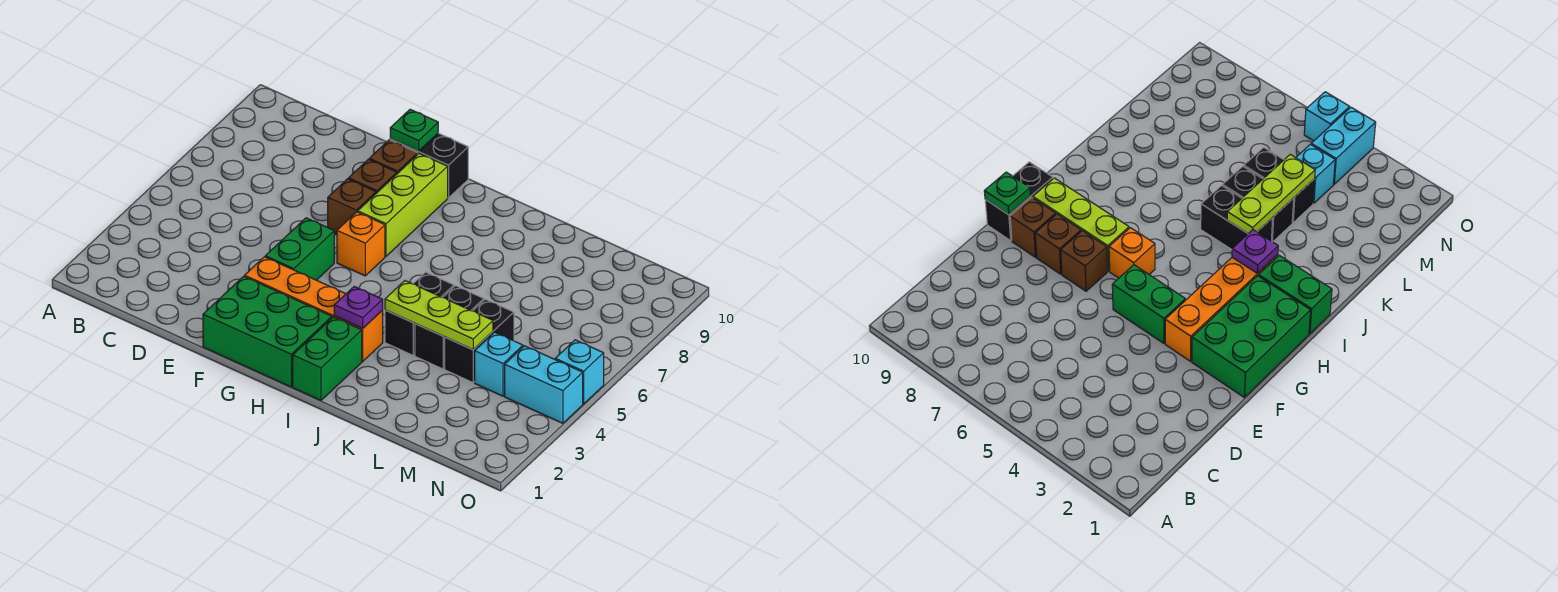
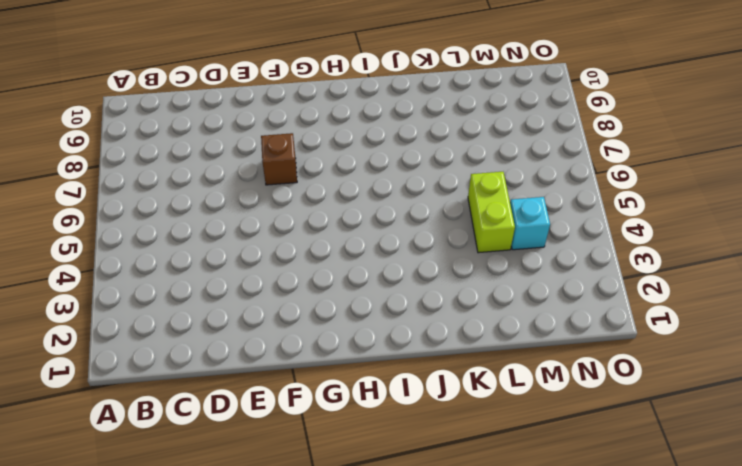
lime 1x2 brick [468,172,515,253] -> black 1x2 brick [445,299,514,383]
none -> green 2x3 brick [203,276,332,387]
none -> orange 1x4 brick [245,257,383,361]
none -> green 1x2 brick [265,218,334,280]

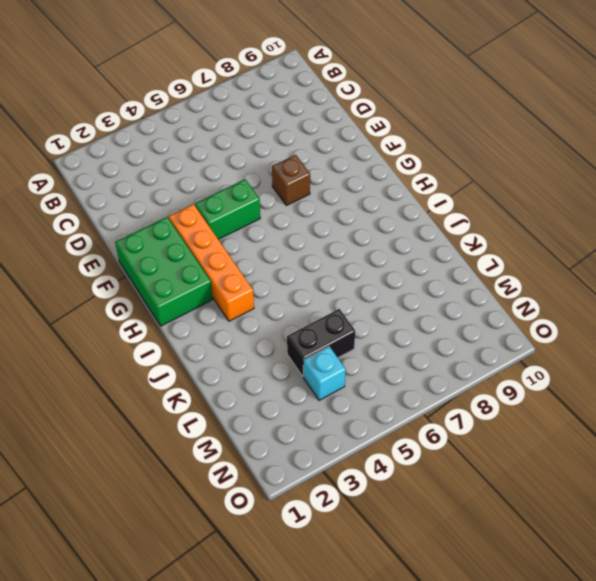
none -> brown 1x1 brick [349,159,397,193]
none -> brown 1x1 brick [369,140,418,174]
none -> black 1x2 brick [390,133,468,198]

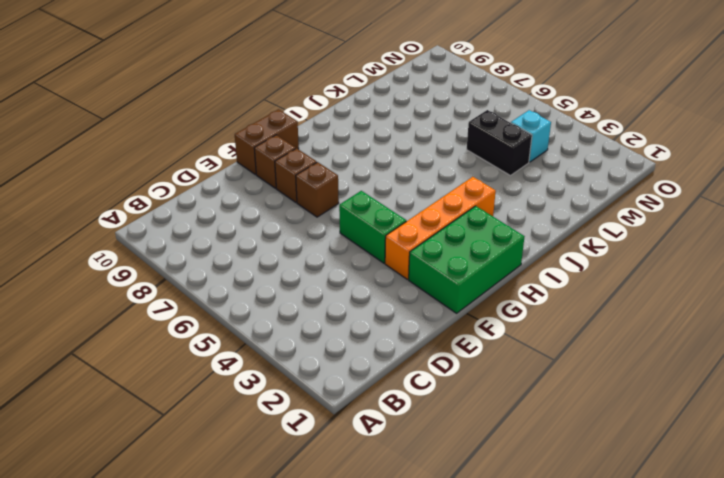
brown 1x2 brick [235,109,299,175] -> black 1x2 brick [390,133,468,198]
none -> orange 1x1 brick [337,212,385,276]
none -> lime 1x3 brick [358,153,448,256]
none -> green 1x2 brick [293,317,362,400]

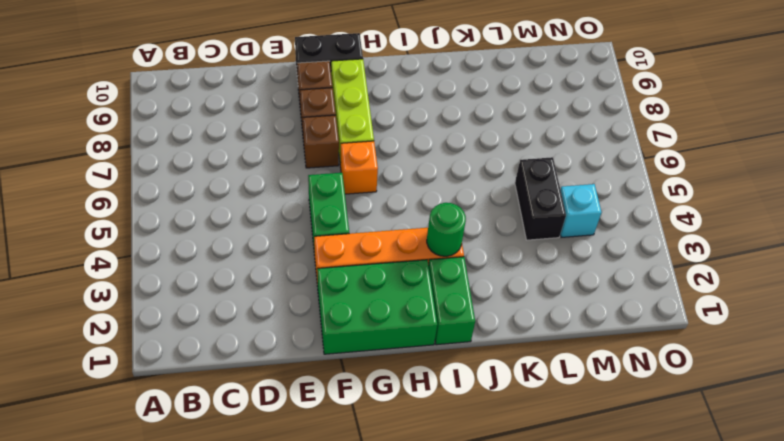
green 1x1 round brick [427,203,466,256] -> purple 1x1 plate [334,287,383,328]
none -> black 1x2 brick [385,272,454,355]
none -> black 1x2 brick [415,286,484,369]
none -> cyan 1x2 brick [505,346,583,423]

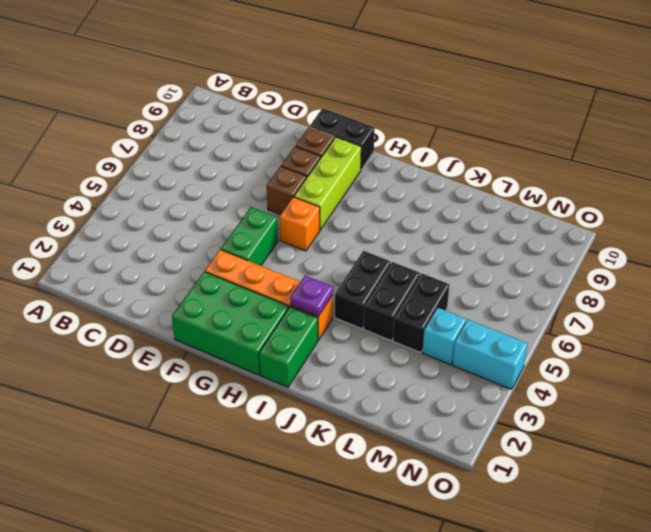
none -> cyan 1x1 brick [555,340,604,404]
none -> green 1x1 plate [390,109,438,151]
none -> lime 1x3 plate [385,281,493,350]

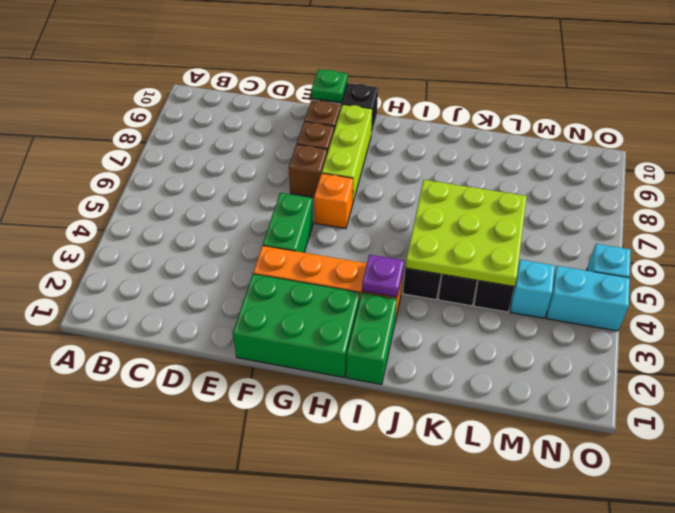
lime 3x3 plate [405,180,527,287] -> lime 1x3 plate [385,281,493,350]

